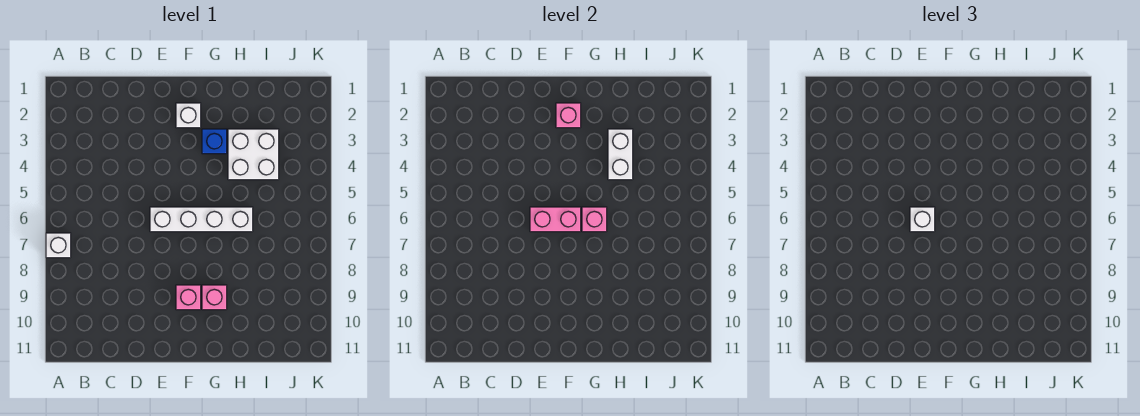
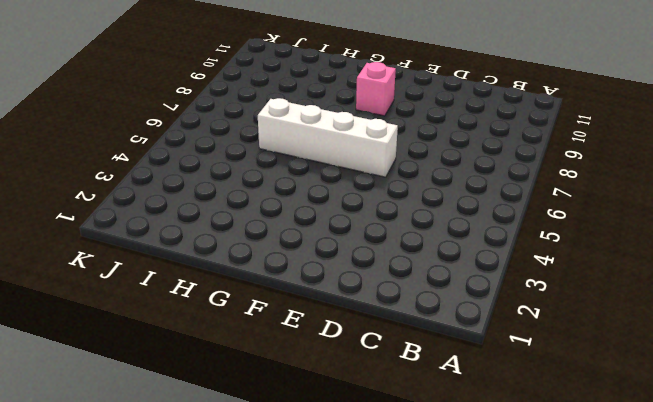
none -> white 1x1 brick [46,233,71,258]
none -> white 1x1 brick [176,103,201,128]
none -> blue 1x1 brick [202,129,227,154]

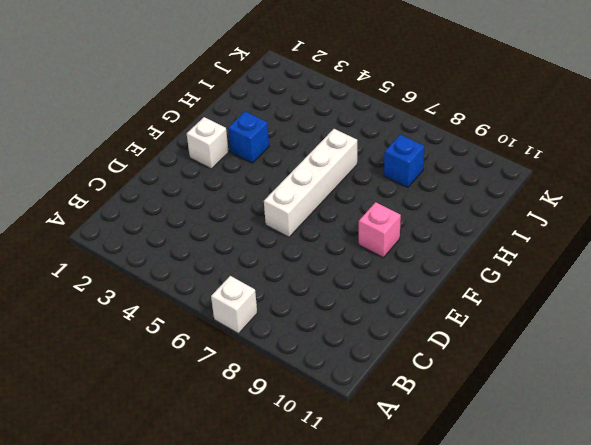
blue 1x1 brick [384,135,424,187] -> none
none -> pink 1x1 brick [202,285,227,310]
none -> white 2x2 brick [228,129,279,180]
none -> pink 1x2 brick [530,207,581,232]

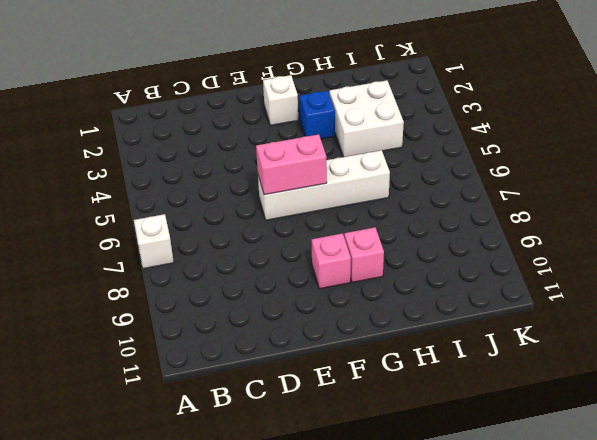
none -> pink 1x1 brick [556,103,581,128]
none -> pink 1x1 brick [582,207,607,232]
none -> white 1x2 brick [608,129,633,180]

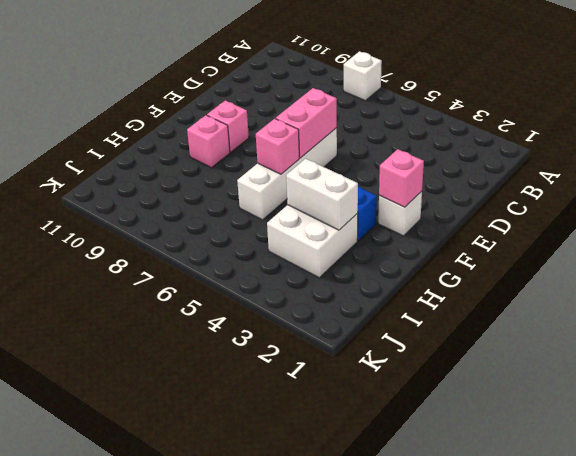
none -> white 1x1 brick [910,207,935,232]

